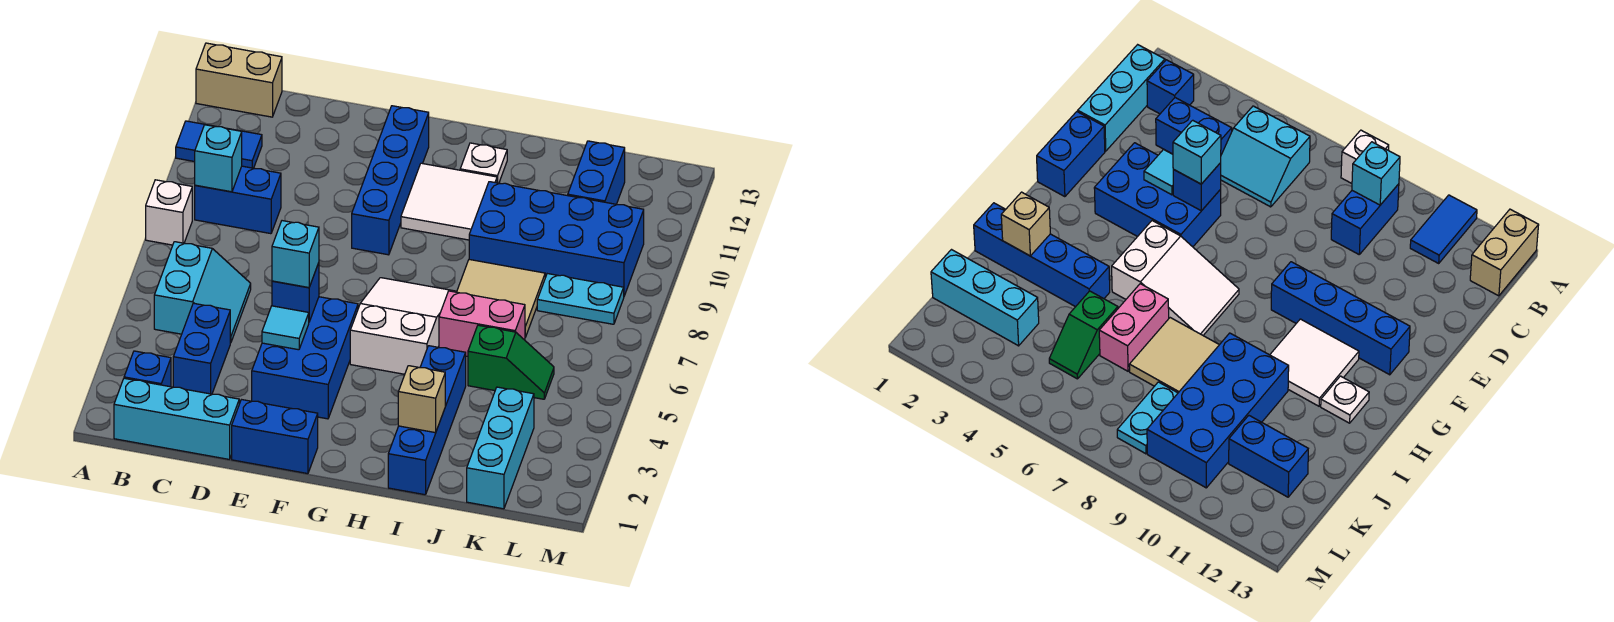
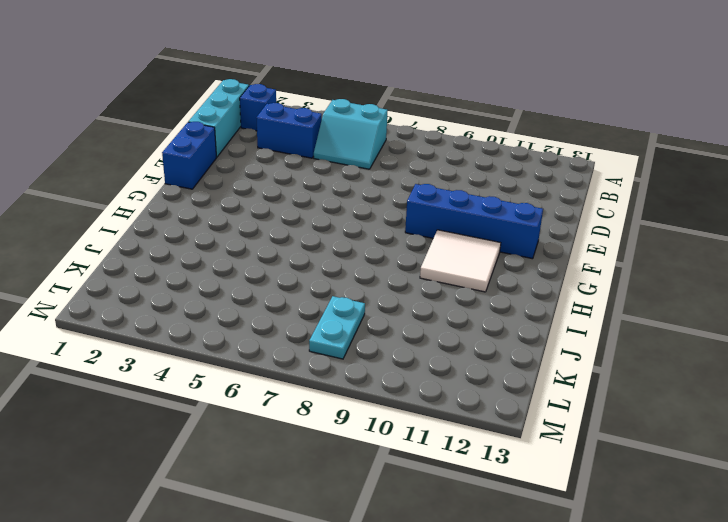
none -> white 1x1 brick [146,180,192,245]
none -> blue 1x2 tile [176,121,262,168]
none -> tan 1x2 brick [196,43,282,117]

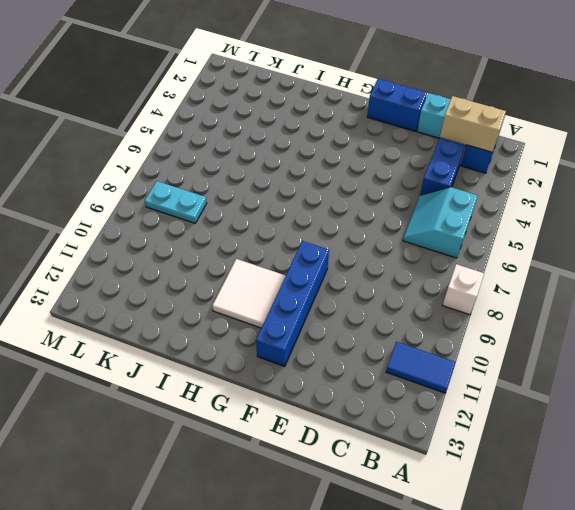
tan 1x2 brick [440,96,506,152] -> tan 1x2 brick moved to [196,43,282,117]
none -> blue 1x2 brick [195,166,281,234]
none -> blue 2x3 brick [252,297,358,419]
none -> white 2x3 slope [350,278,457,374]

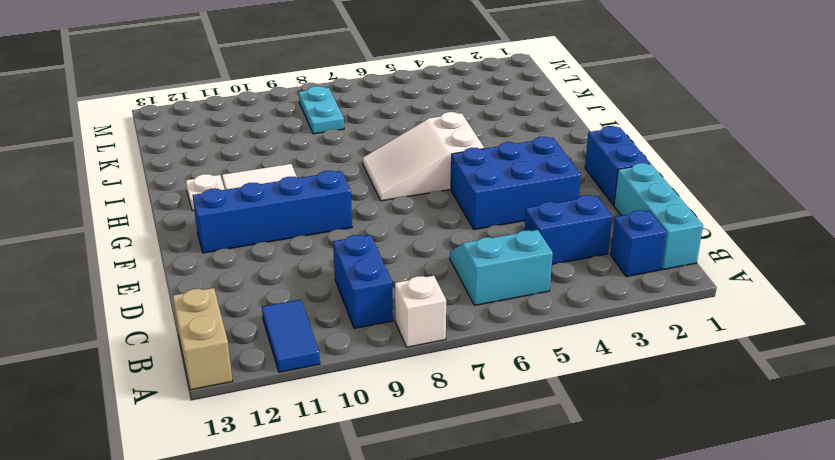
none -> blue 1x4 brick [388,346,466,495]
none -> pink 1x2 brick [439,291,525,356]
none -> tan 2x2 tile [457,260,545,337]

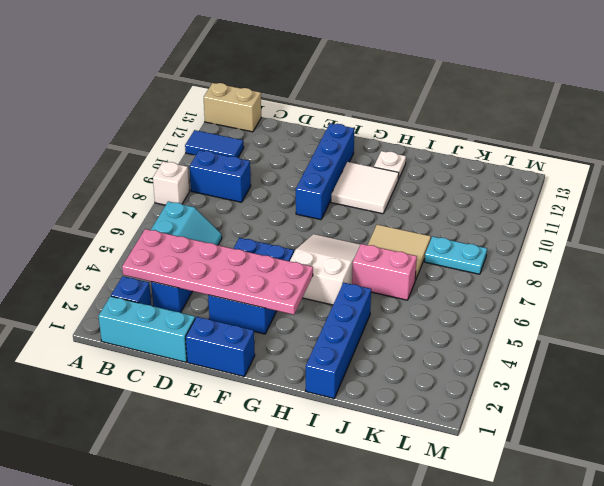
pink 2x6 plate [122,229,313,315] -> cyan 1x1 tile [262,306,309,350]
none -> blue 2x4 brick [469,182,644,296]
none -> green 1x2 slope [468,325,554,399]
none -> cyan 1x3 brick [467,387,534,509]

